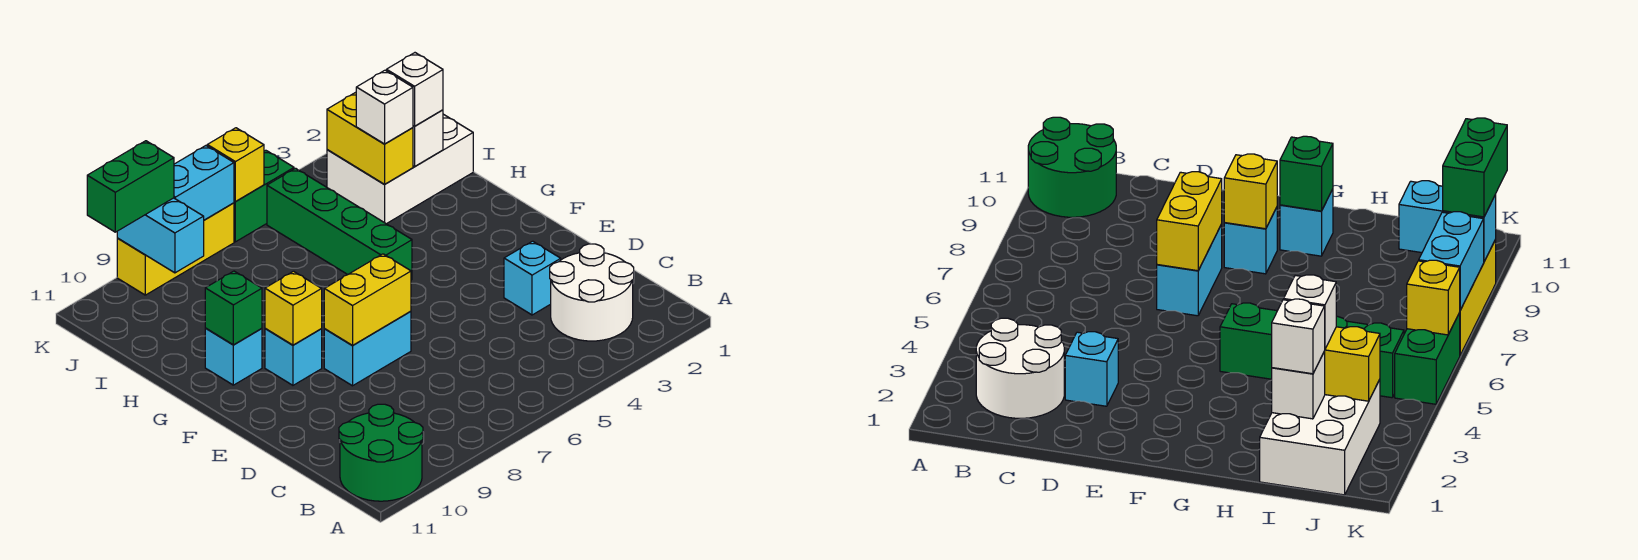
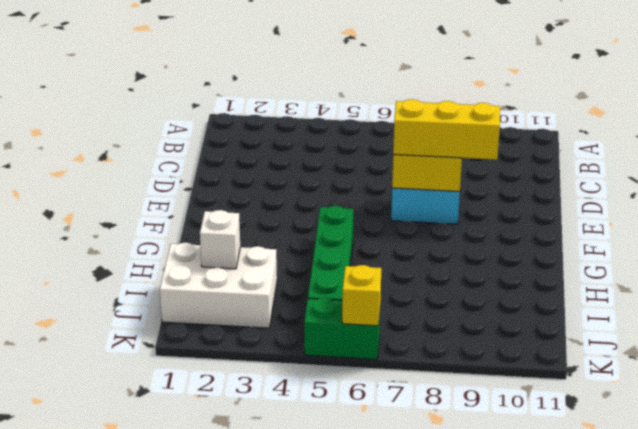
yellow 1x3 brick [393,99,500,160] -> yellow 1x3 brick moved to [117,203,234,295]
none -> green 2x2 round brick [339,404,423,501]
none -> white 2x2 round brick [550,244,634,341]
none -> cyan 1x1 brick [504,241,561,315]

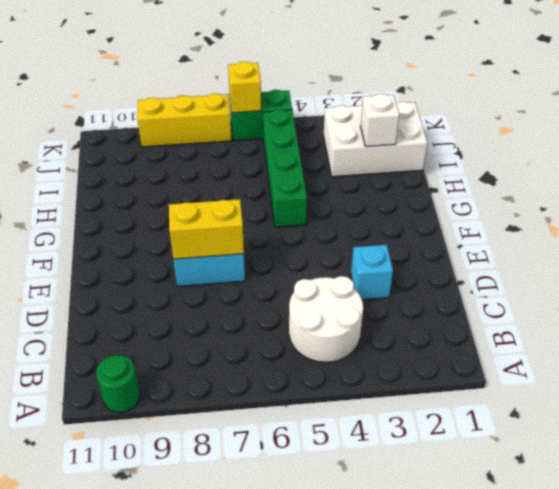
green 1x1 round brick [96,355,140,413] -> green 2x2 round brick [339,404,423,501]
white 2x2 round brick [289,276,363,362] -> white 2x2 round brick moved to [550,244,634,341]
none -> cyan 1x1 brick [265,328,322,385]
none -> cyan 1x1 brick [205,328,262,385]
none -> yellow 1x1 brick [265,271,322,345]

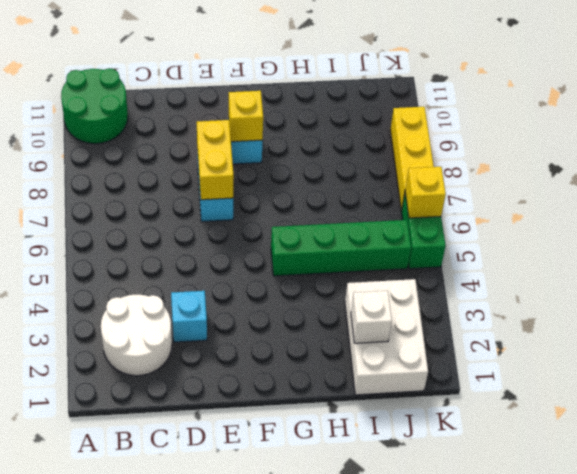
none -> cyan 1x1 brick [205,328,262,385]
none -> green 1x1 brick [205,271,262,345]
none -> yellow 1x2 brick [327,93,413,184]

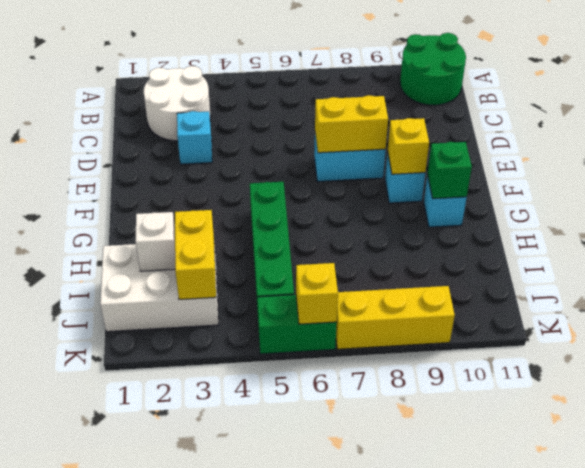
none -> cyan 1x2 brick [117,198,204,273]
none -> cyan 1x2 brick [174,146,234,220]
none -> white 1x1 brick [386,53,443,126]

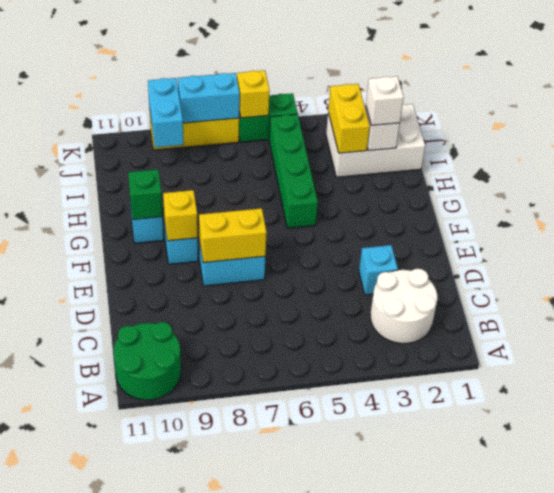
none -> white 1x1 brick [356,70,413,144]
none -> green 1x2 brick [87,141,174,232]

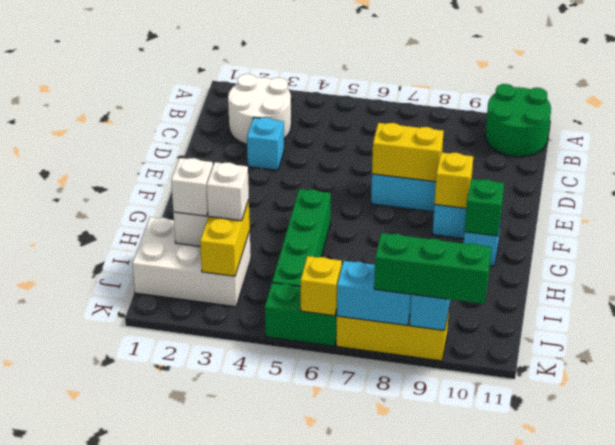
green 1x3 brick [374,233,492,304] -> green 1x2 brick [87,141,174,232]

